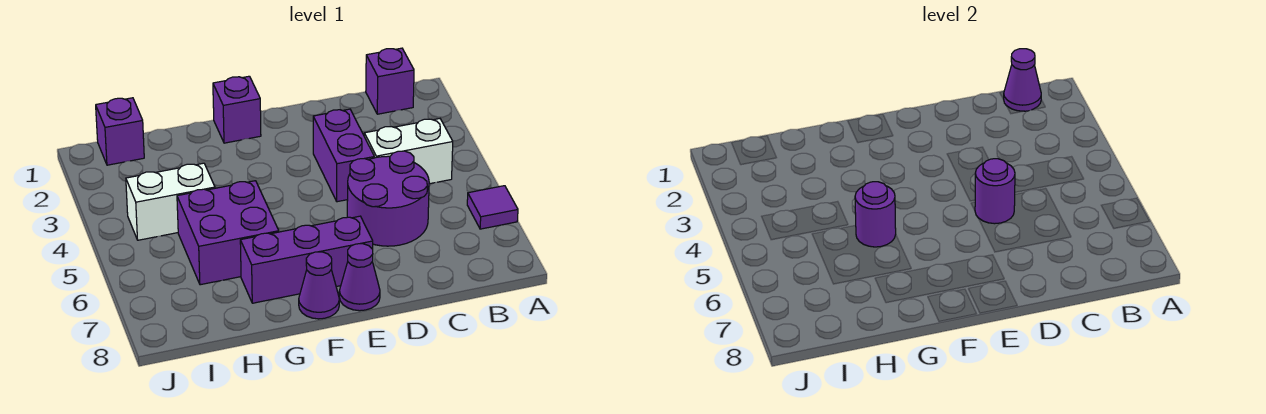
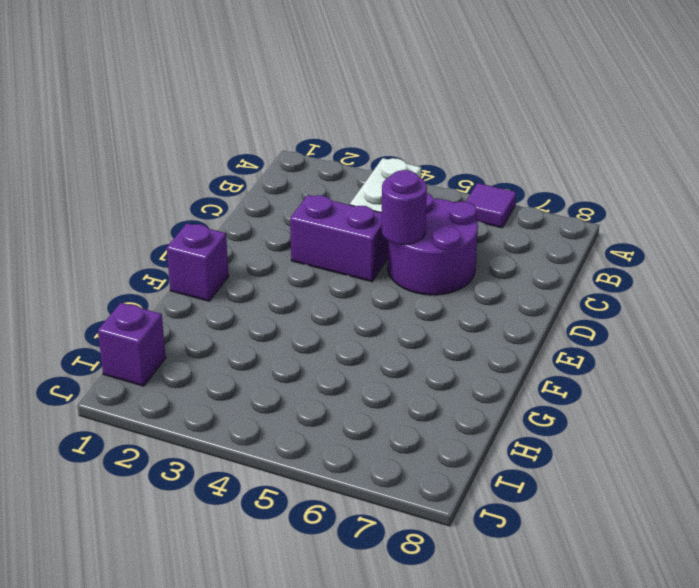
none -> purple 1x1 brick [366,48,414,114]
none -> purple 1x3 brick [240,216,373,303]
none -> purple 1x1 cone [339,244,380,311]

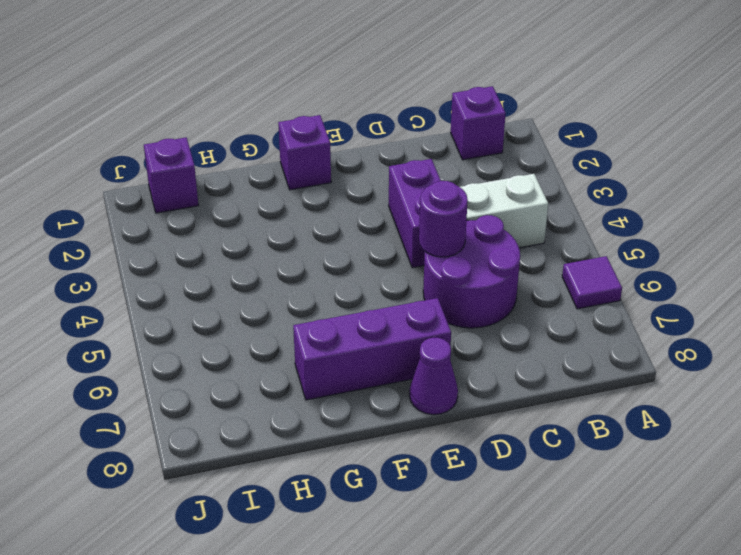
none -> purple 1x1 cone [299,252,339,319]
none -> purple 2x2 brick [177,181,279,285]
none -> white 1x2 brick [126,163,215,240]

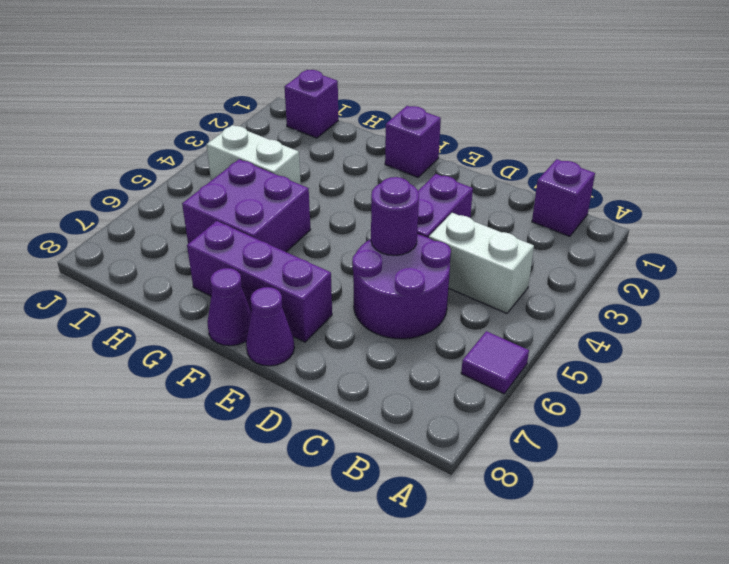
none -> purple 1x1 cone [1003,49,1041,111]
none -> purple 1x1 round brick [855,182,896,247]

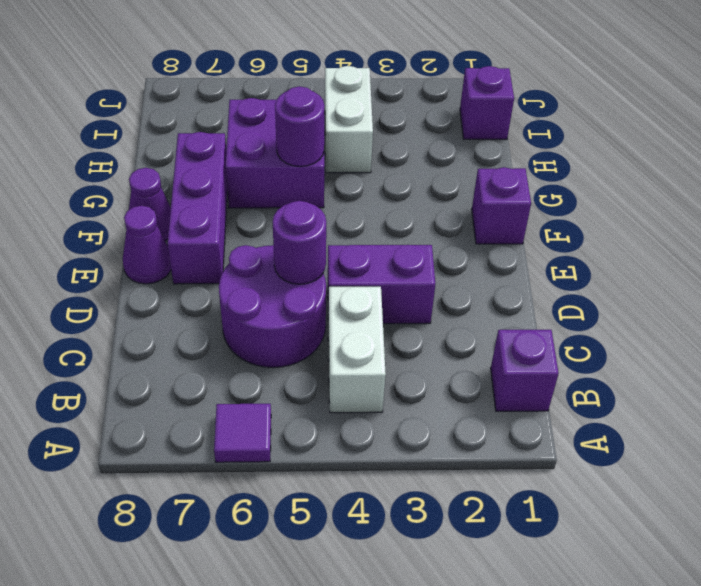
none -> purple 1x1 cone [1003,49,1041,111]

